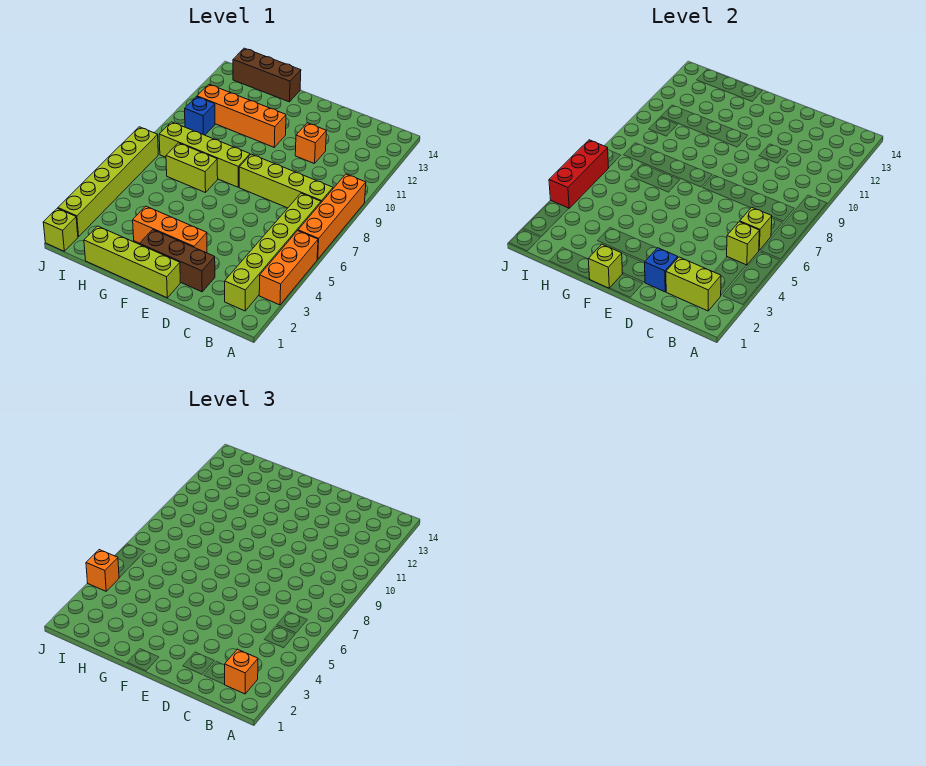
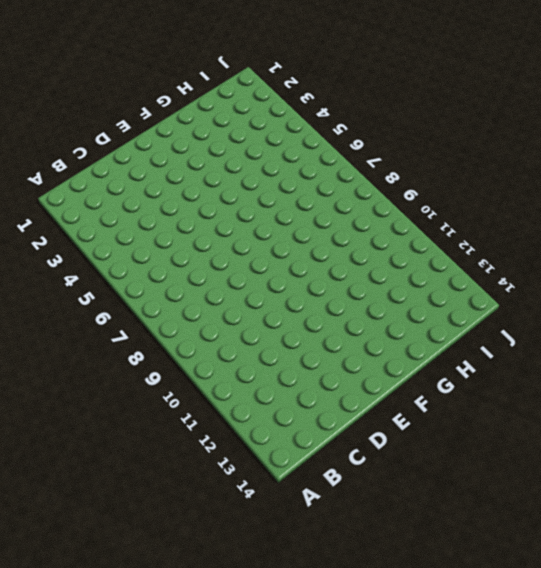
none -> orange 1x3 brick [259,231,318,305]
none -> orange 1x4 brick [298,174,366,259]
none -> lime 1x6 brick [225,193,321,311]

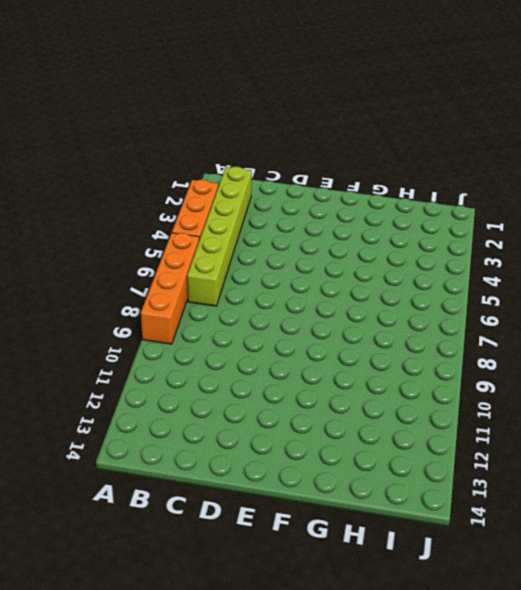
none -> lime 1x4 brick [239,154,333,208]
none -> brown 1x3 brick [139,230,215,292]
none -> orange 1x1 brick [295,123,326,164]

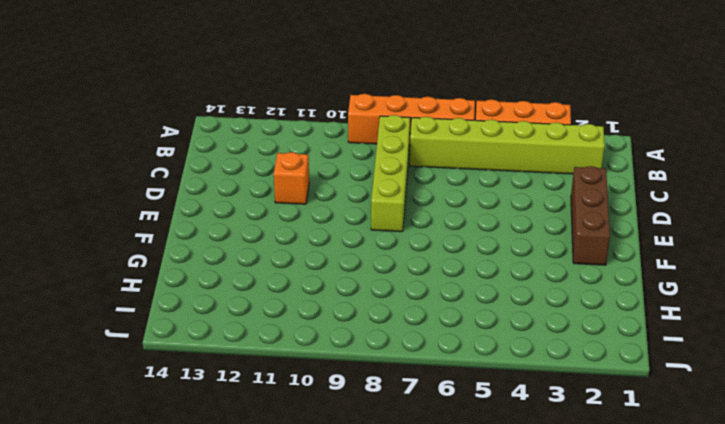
none -> lime 1x4 brick [84,226,180,298]
none -> orange 1x3 brick [133,206,207,253]
none -> lime 1x4 brick [159,122,250,187]

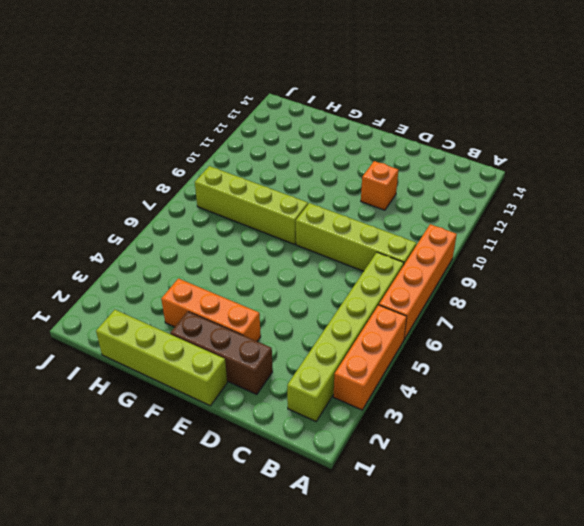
none -> orange 1x4 brick [197,84,286,147]
none -> lime 1x2 brick [166,143,218,193]
none -> brown 1x3 brick [233,48,301,102]

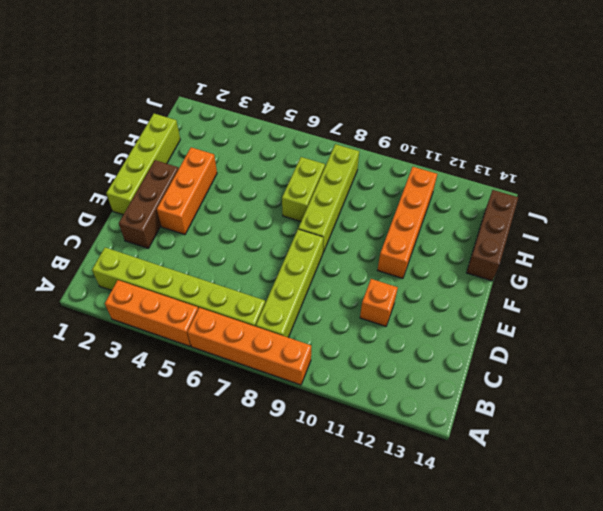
none -> blue 1x1 brick [185,97,215,135]
none -> lime 1x1 brick [43,208,78,251]
none -> lime 1x6 brick [58,127,158,237]

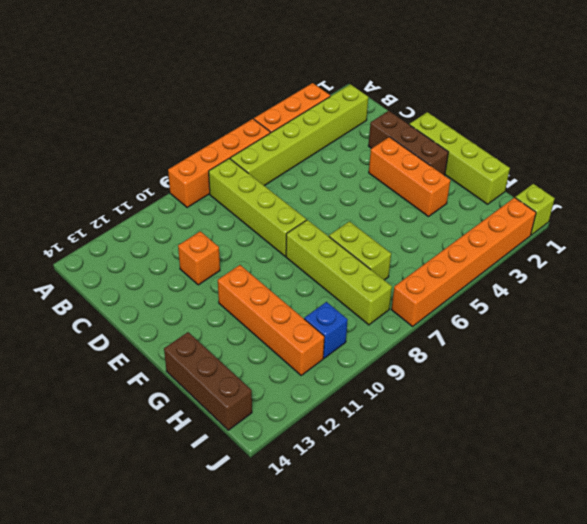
orange 1x6 brick [391,198,536,326] -> lime 1x6 brick [58,127,158,237]
none -> lime 1x2 brick [666,257,721,311]
none -> lime 1x1 brick [727,222,759,265]
none -> lime 1x1 brick [740,207,772,250]

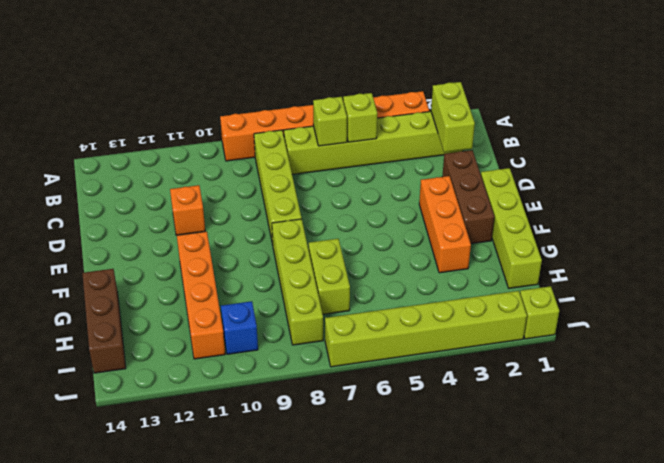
none -> blue 1x1 brick [645,248,678,292]
none -> lime 1x1 brick [588,244,623,288]
none -> red 1x3 brick [549,140,609,208]

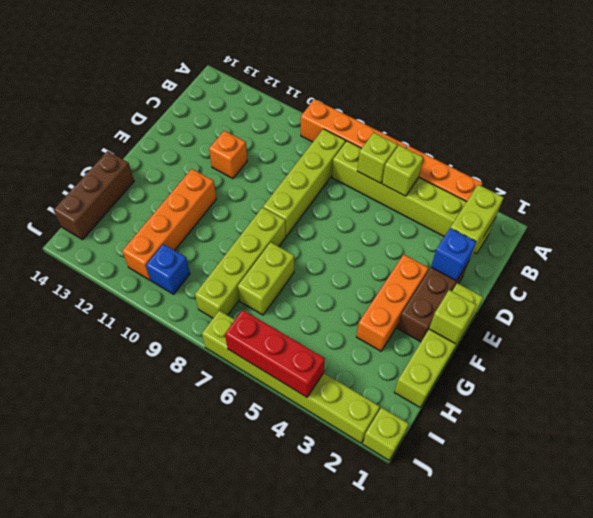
none -> orange 1x1 brick [224,649,258,694]
none -> orange 1x1 brick [86,550,119,591]

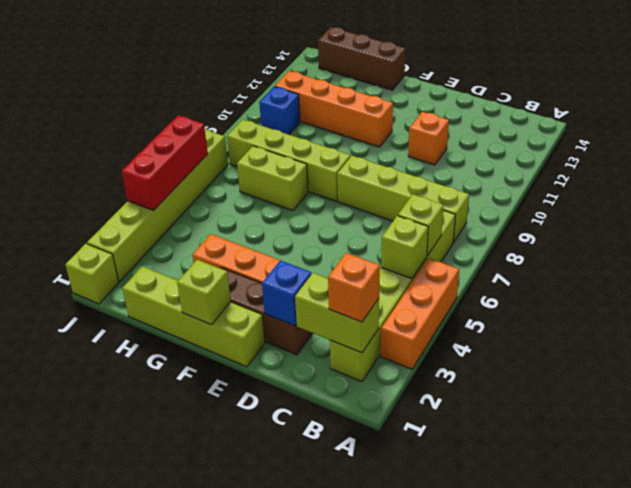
none -> orange 1x4 brick [298,174,366,259]
none -> orange 1x1 brick [86,550,119,591]

